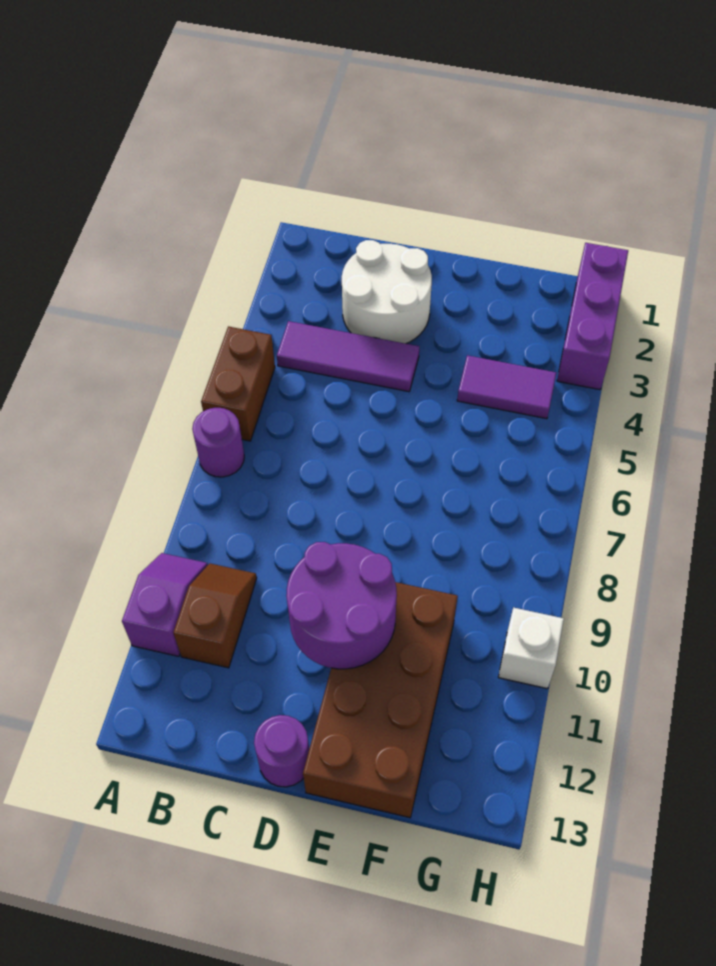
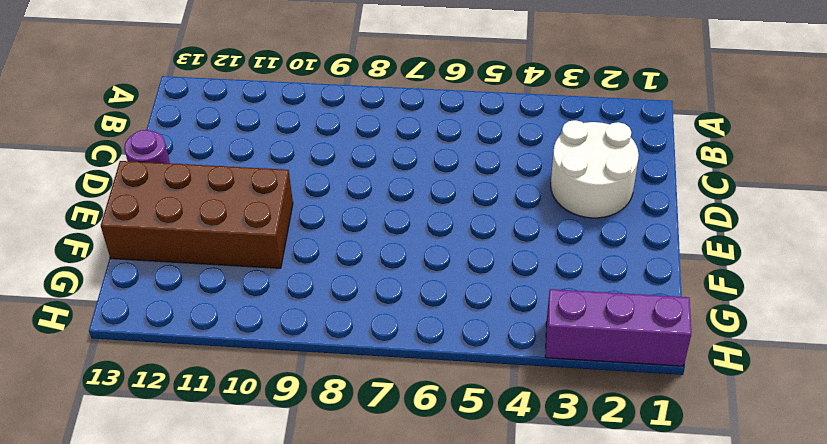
none -> brown 1x2 brick [201,326,275,441]
none -> purple 1x1 round brick [192,408,244,477]
none -> purple 1x2 slope [122,553,208,656]

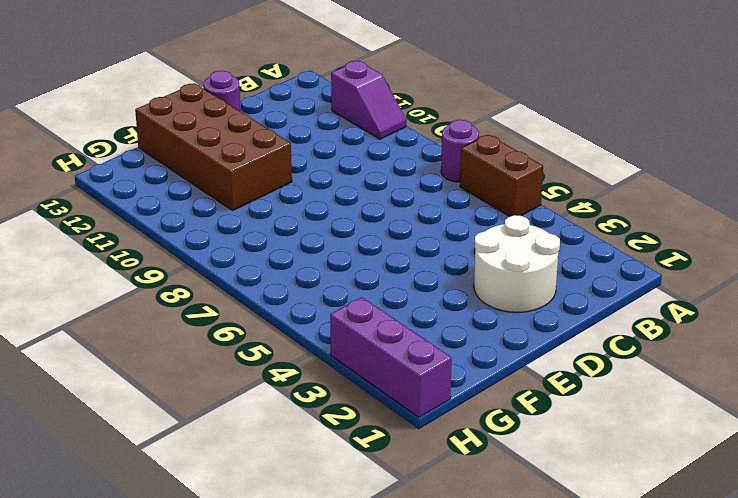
none -> purple 1x3 tile [277,321,419,392]
none -> brown 1x2 slope [173,564,257,668]
none -> purple 1x2 tile [457,355,556,419]

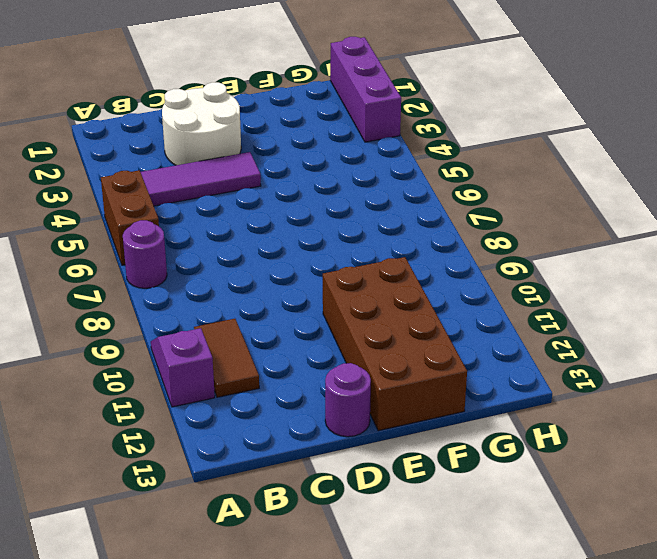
brown 1x2 tile [194,319,259,397] -> brown 1x2 slope [173,564,257,668]
none -> purple 1x2 tile [457,355,556,419]
none -> white 1x1 brick [498,608,564,689]
none -> purple 2x2 round brick [286,542,397,669]

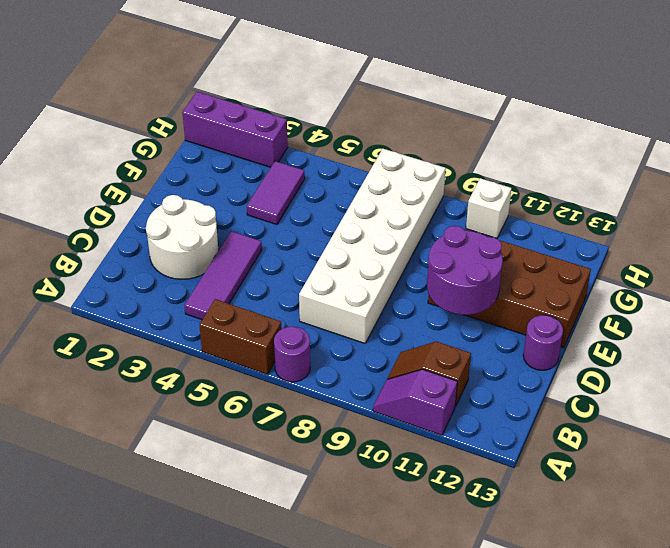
white 2x6 brick [299,149,446,343] -> none

